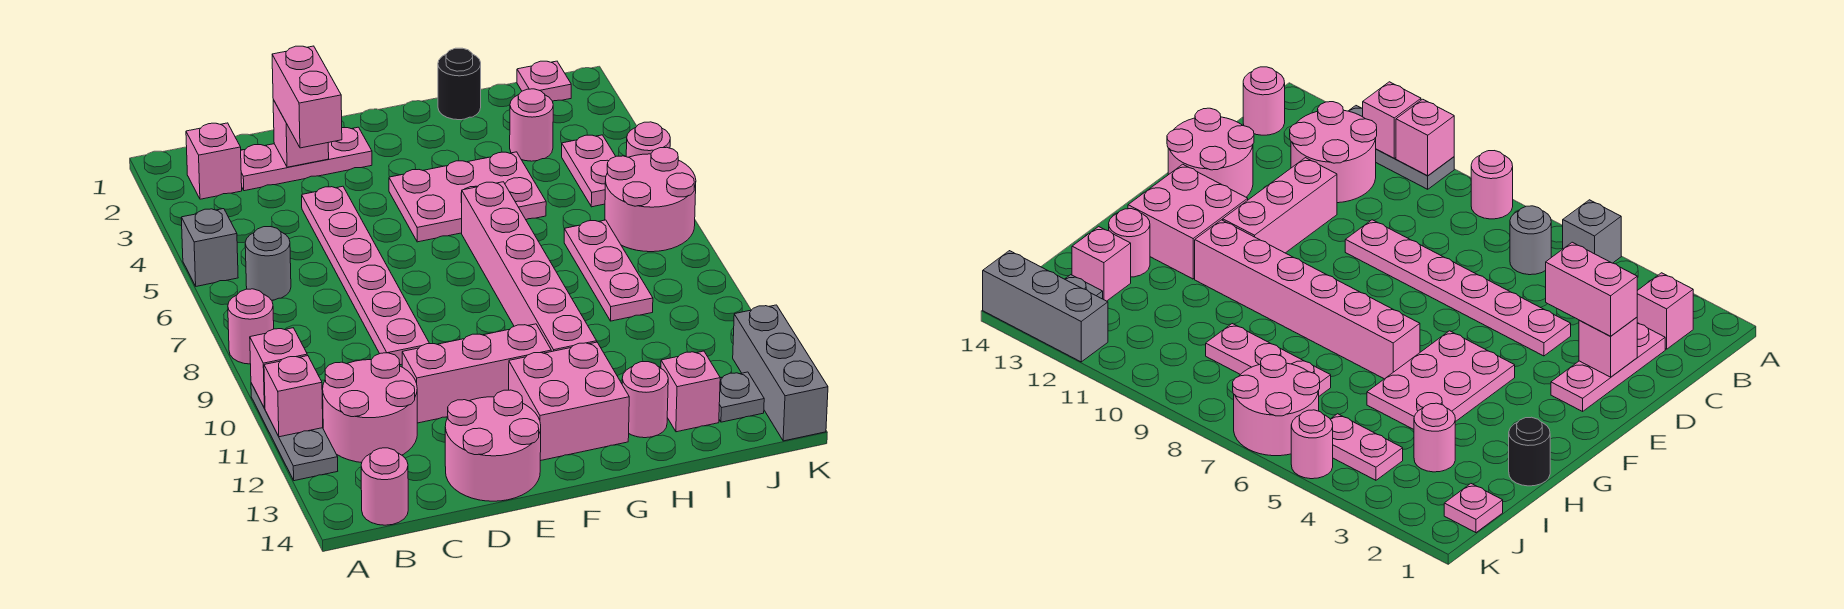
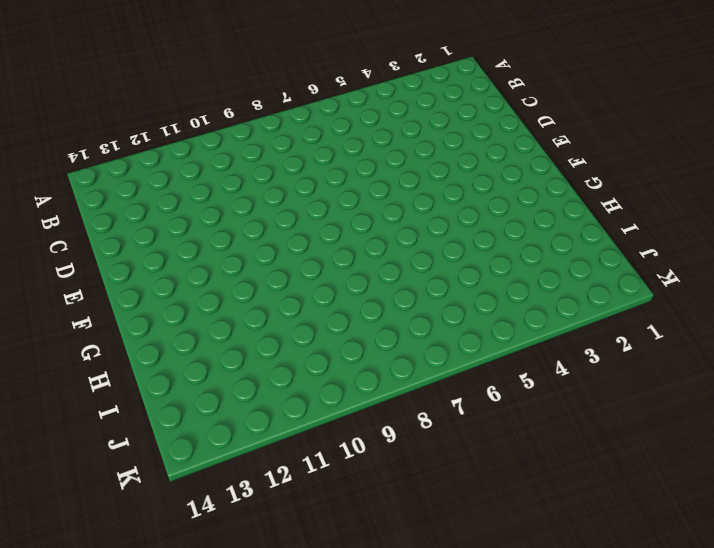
none -> grey 1x1 brick [181,209,238,286]
none -> pink 1x1 round brick [228,289,274,364]
none -> grey 1x3 plate [251,383,338,481]

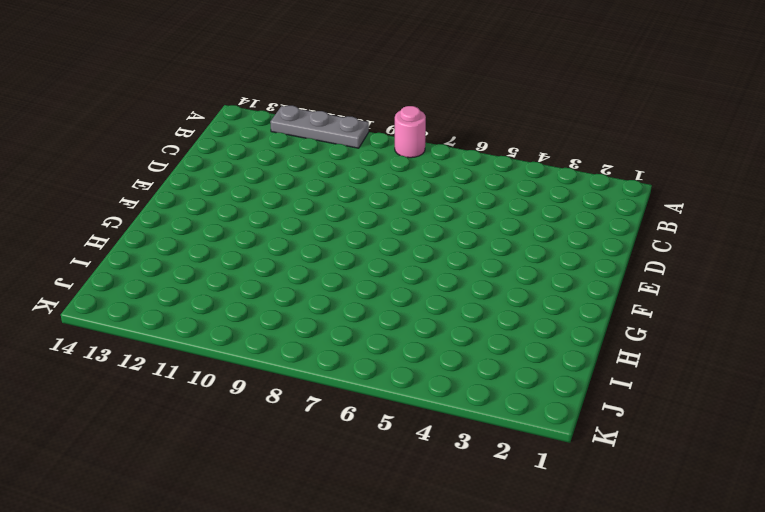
none -> grey 1x1 brick [181,209,238,286]
none -> pink 1x1 brick [186,123,242,199]
none -> grey 1x1 round brick [245,227,291,300]

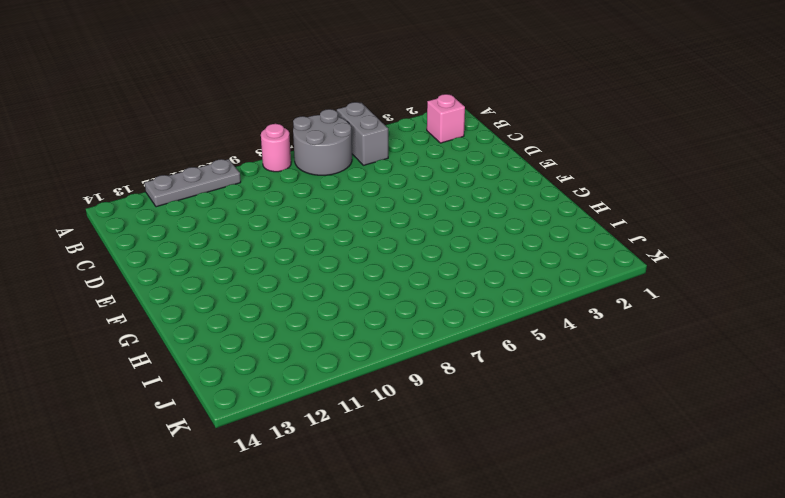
grey 1x2 brick [337,102,388,165] -> grey 1x1 brick [181,209,238,286]
grey 2x2 round brick [293,109,352,175] -> grey 1x1 round brick [245,227,291,300]
none -> pink 2x2 round brick [322,353,417,463]
none -> pink 1x1 round brick [361,448,408,525]
none -> pink 1x3 plate [241,127,372,191]

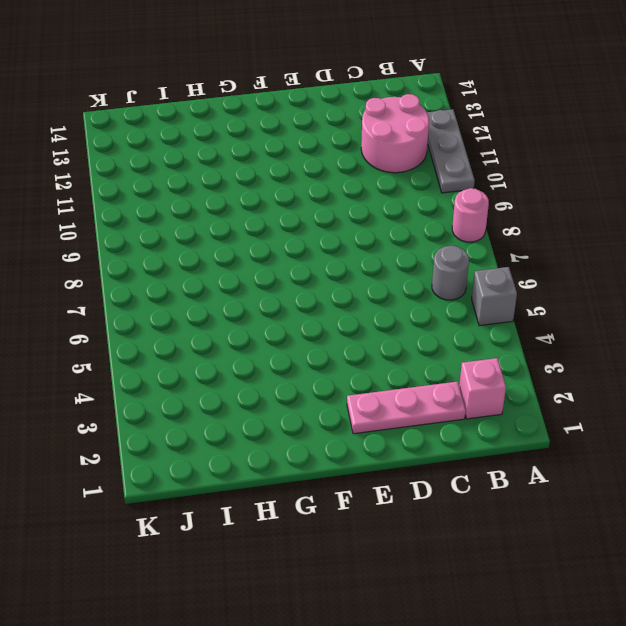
none -> pink 1x1 round brick [361,448,408,525]
none -> pink 1x6 plate [302,186,430,365]
none -> pink 1x3 brick [402,324,551,423]

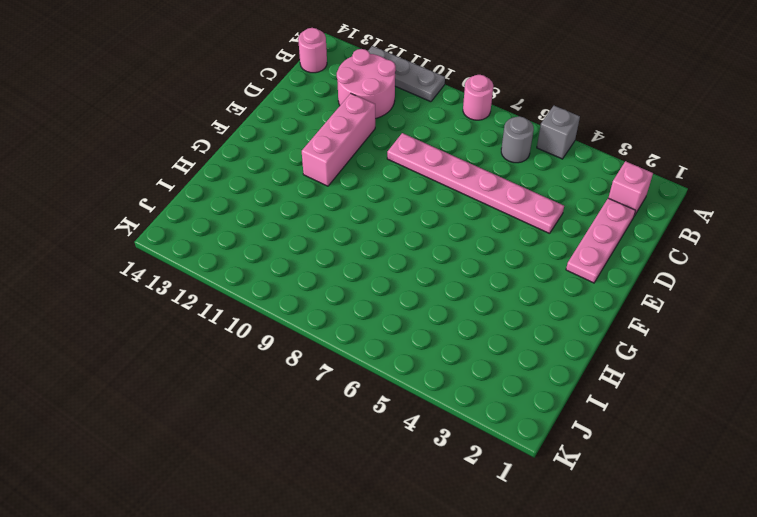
none -> pink 2x2 round brick [445,390,541,501]
none -> pink 2x3 plate [389,152,546,242]
none -> pink 2x2 brick [509,342,629,461]

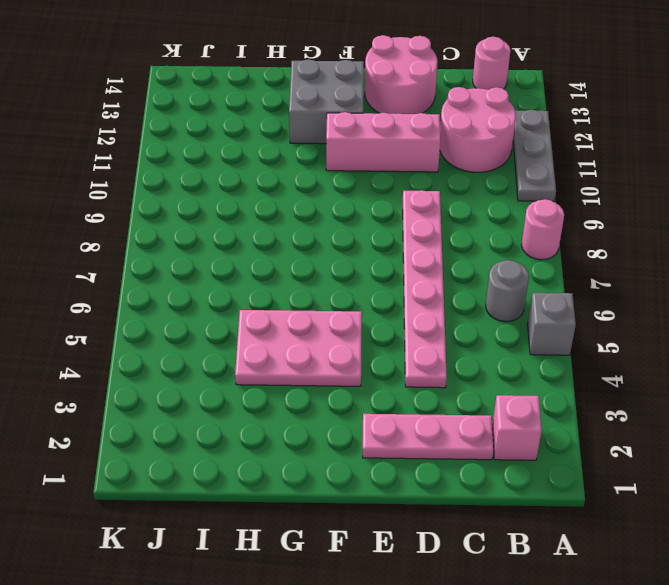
grey 2x2 brick [289,59,364,144] -> pink 2x2 brick [509,342,629,461]
none -> pink 1x6 brick [461,182,597,352]
none -> black 1x1 round brick [438,48,481,120]
none -> pink 1x1 round brick [622,362,668,438]

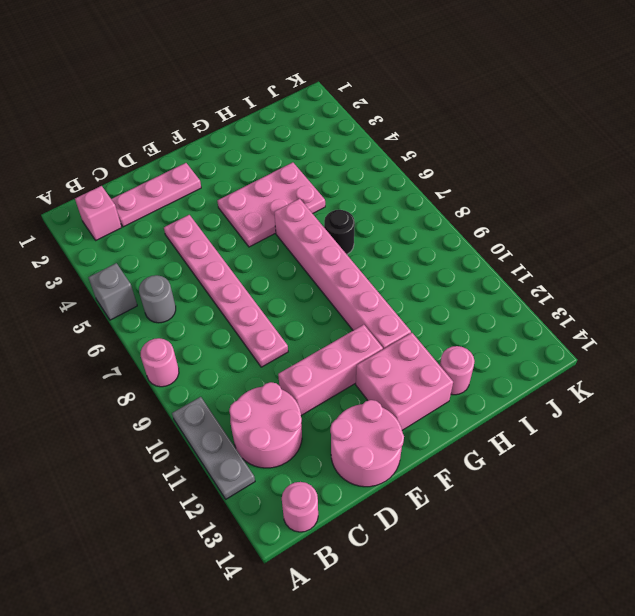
black 1x1 round brick [324,210,355,254] -> black 1x1 round brick moved to [438,48,481,120]
none -> pink 1x1 round brick [510,89,553,161]
none -> pink 1x3 plate [564,220,653,321]
none -> pink 1x1 brick [661,351,720,432]

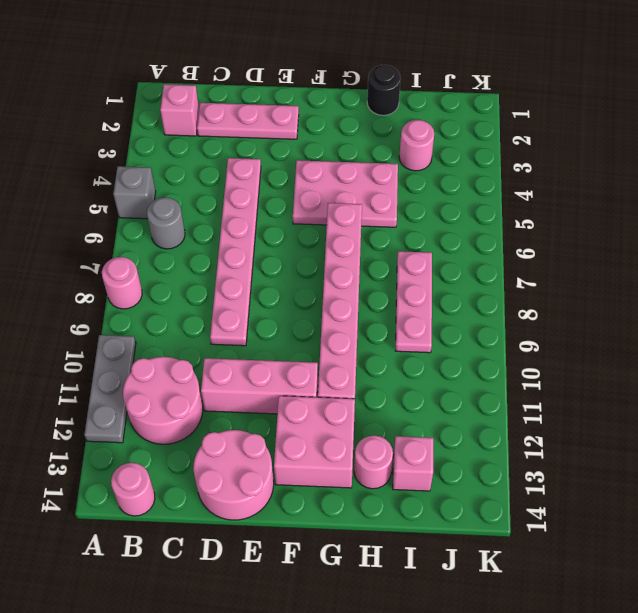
none -> pink 1x1 plate [517,61,571,101]
none -> pink 1x2 plate [562,135,616,207]
none -> pink 2x2 round brick [605,147,696,252]

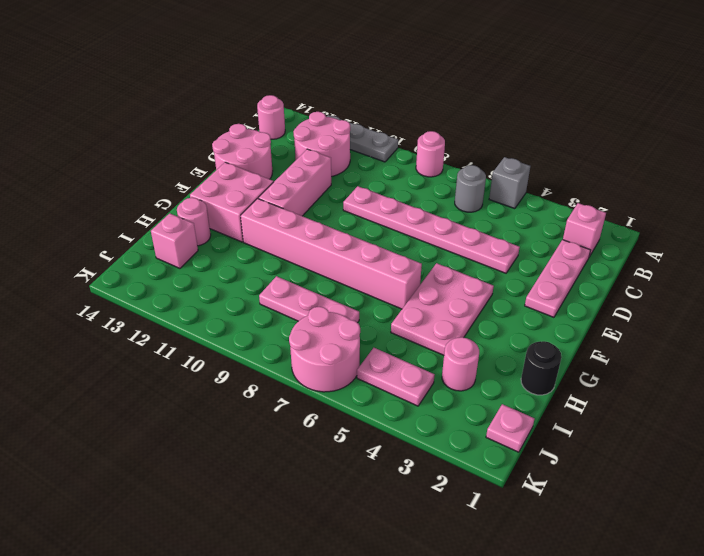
none -> grey 1x1 plate [719,372,764,422]
none -> pink 1x1 round brick [626,122,670,157]
none -> grey 1x3 brick [733,305,828,441]

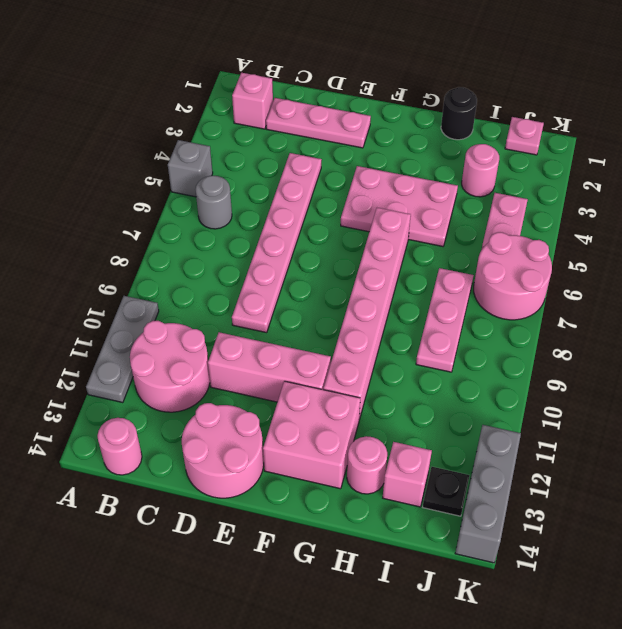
black 1x1 plate [423,467,470,516] -> grey 1x1 plate [719,372,764,422]
none -> pink 1x1 round brick [228,289,274,364]
none -> pink 1x1 round brick [626,122,670,157]
none -> pink 1x1 brick [250,328,307,408]

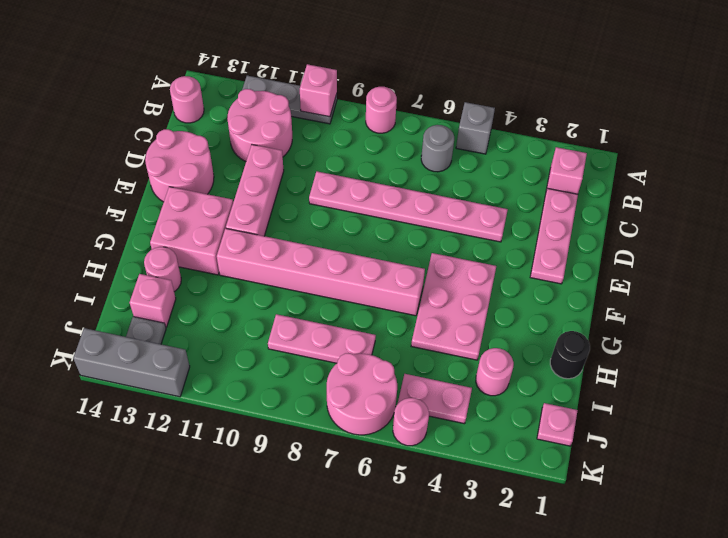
none -> pink 1x1 brick [264,356,323,437]
none -> pink 1x1 brick [273,100,329,167]
none -> pink 1x2 brick [272,46,342,148]

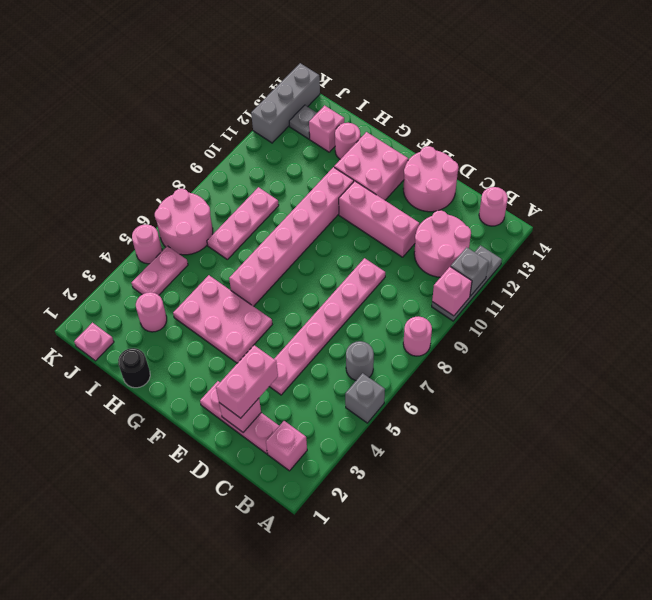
grey 1x1 brick [451,247,489,296] -> pink 1x1 brick [264,356,323,437]

